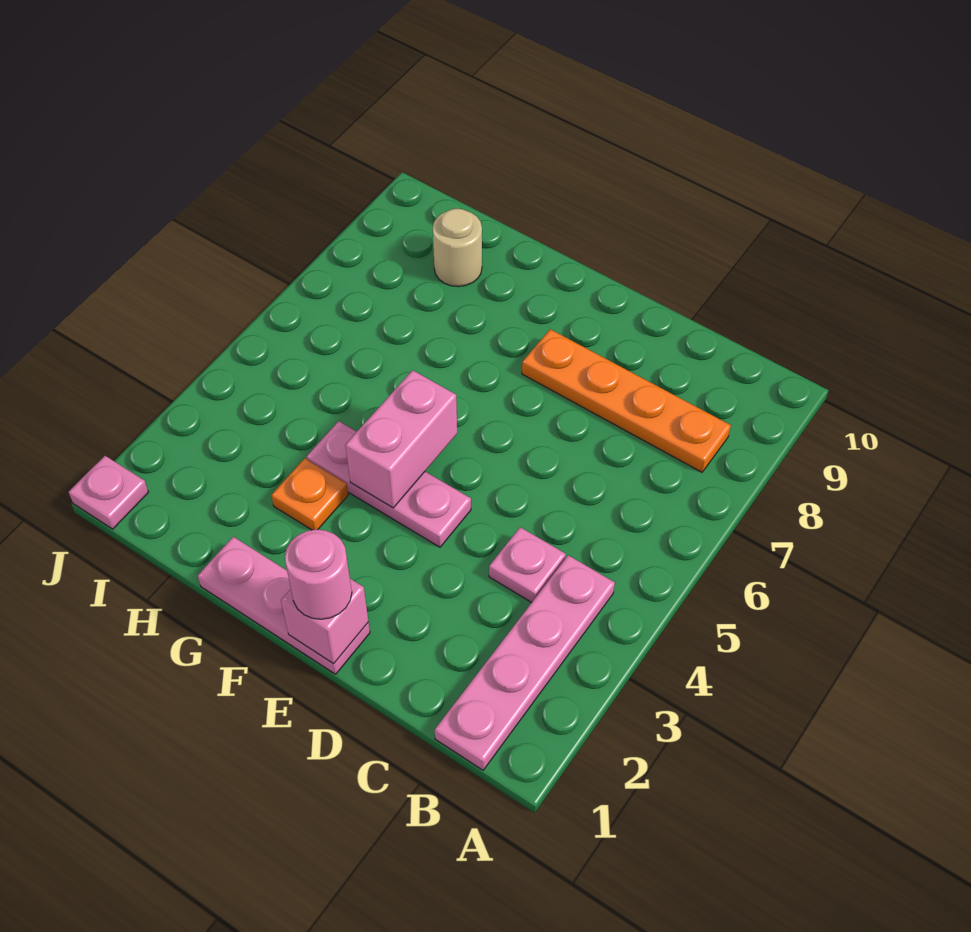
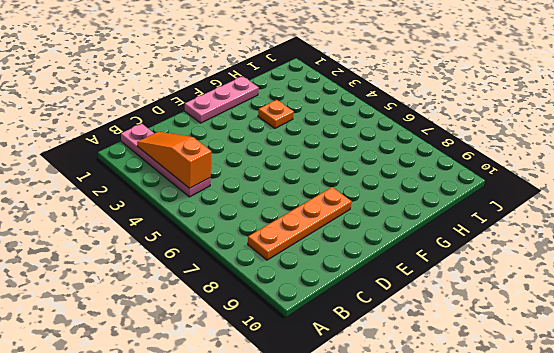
orange 1x3 slope [137,132,211,188] -> none
none -> pink 1x1 plate [489,527,566,603]
none -> pink 1x3 plate [307,421,471,547]

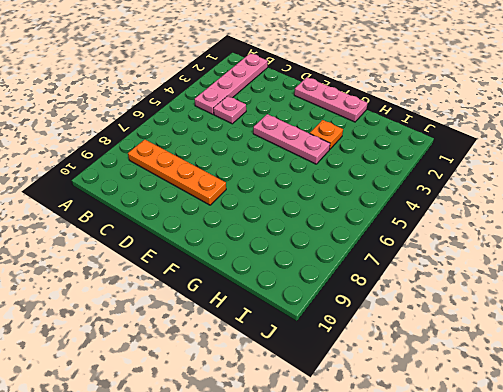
none -> tan 1x1 round brick [433,209,482,287]
none -> pink 1x1 plate [69,456,148,529]

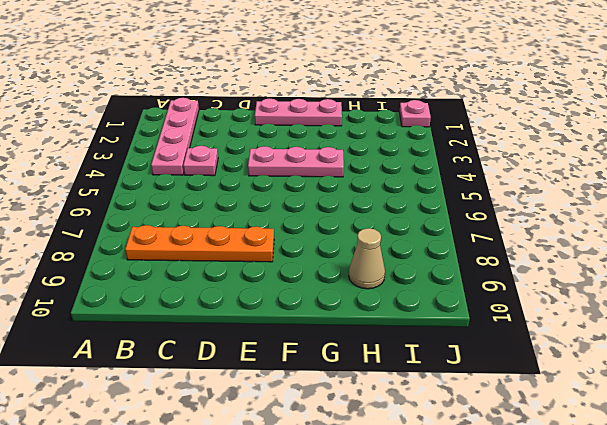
tan 1x1 cone [349,228,385,289] -> tan 1x1 round brick [433,209,482,287]
none -> orange 1x1 plate [271,458,348,530]
none -> pink 1x1 brick [281,579,368,664]

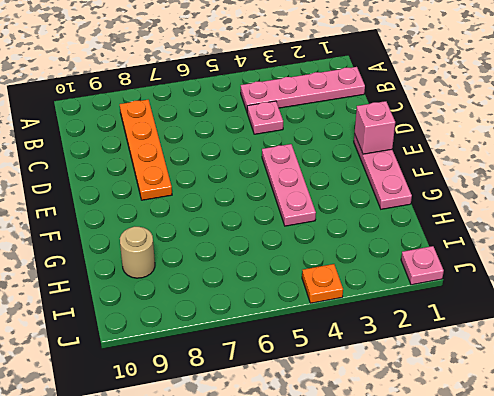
orange 1x1 plate [302,264,343,303] -> orange 1x1 plate moved to [271,458,348,530]
none -> pink 1x2 brick [345,370,457,508]
none -> pink 1x1 round brick [285,529,352,619]

